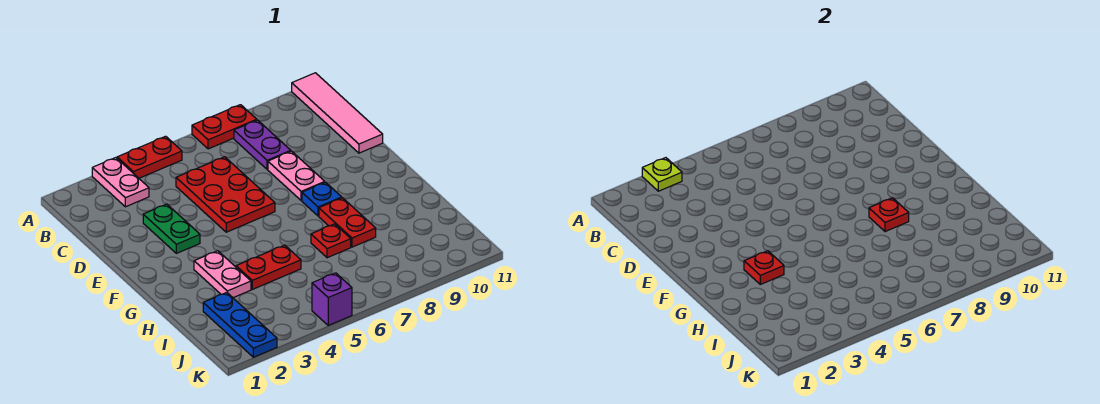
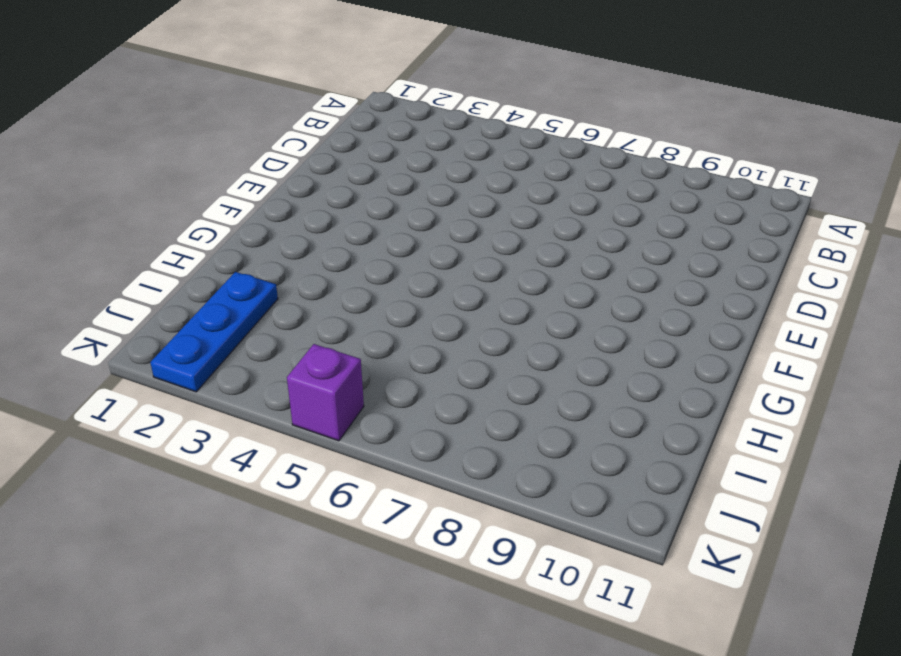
none -> pink 1x2 plate [92,158,149,207]
none -> red 1x2 plate [117,136,182,178]
none -> red 1x2 plate [192,105,257,149]

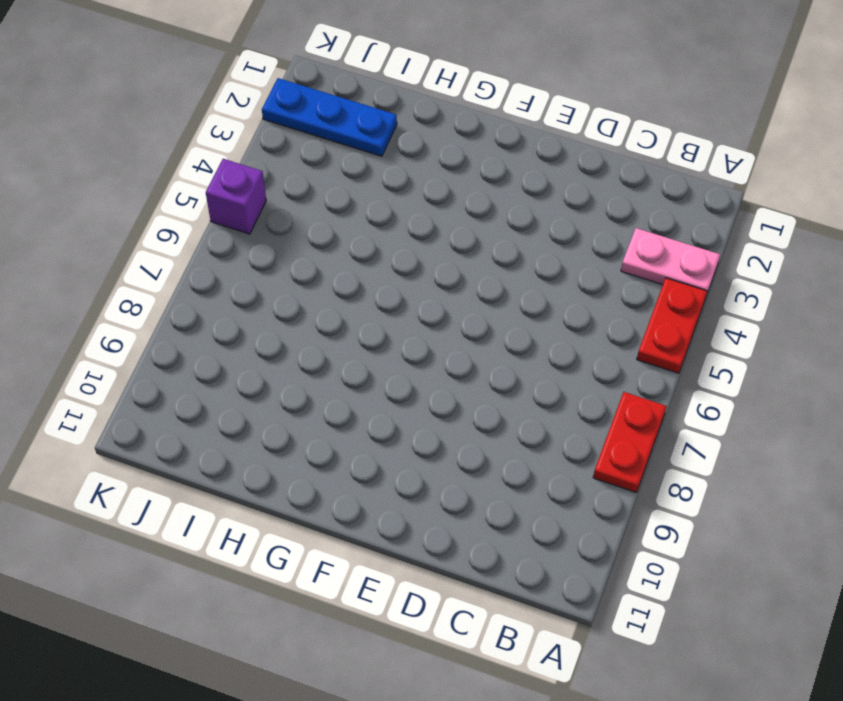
none -> pink 1x4 tile [292,73,383,153]
none -> purple 1x2 plate [234,120,291,169]
none -> red 2x3 plate [176,157,275,232]

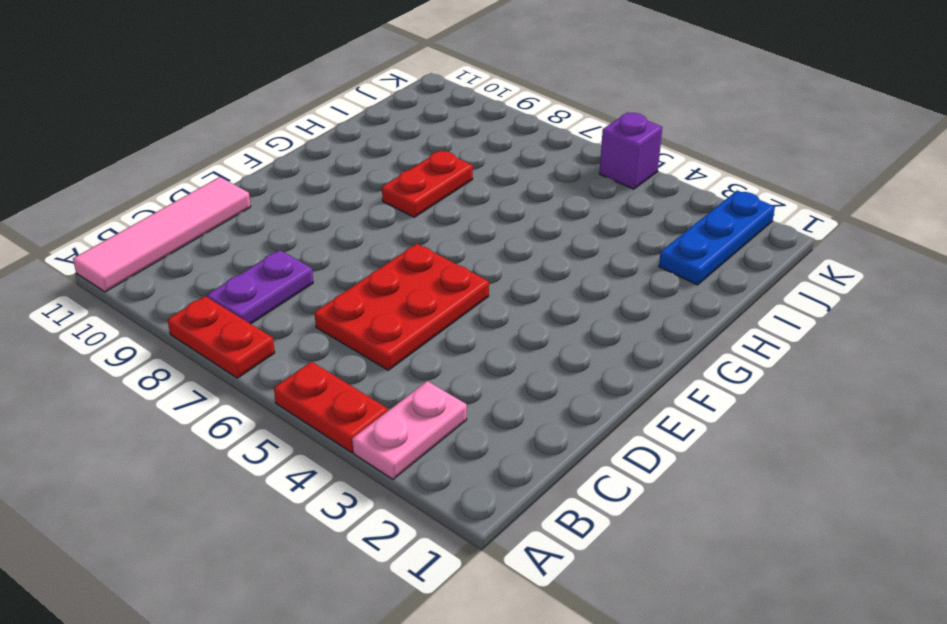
none -> green 1x2 plate [143,204,200,253]
none -> pink 1x2 plate [268,151,325,200]
none -> blue 1x1 plate [302,182,342,216]

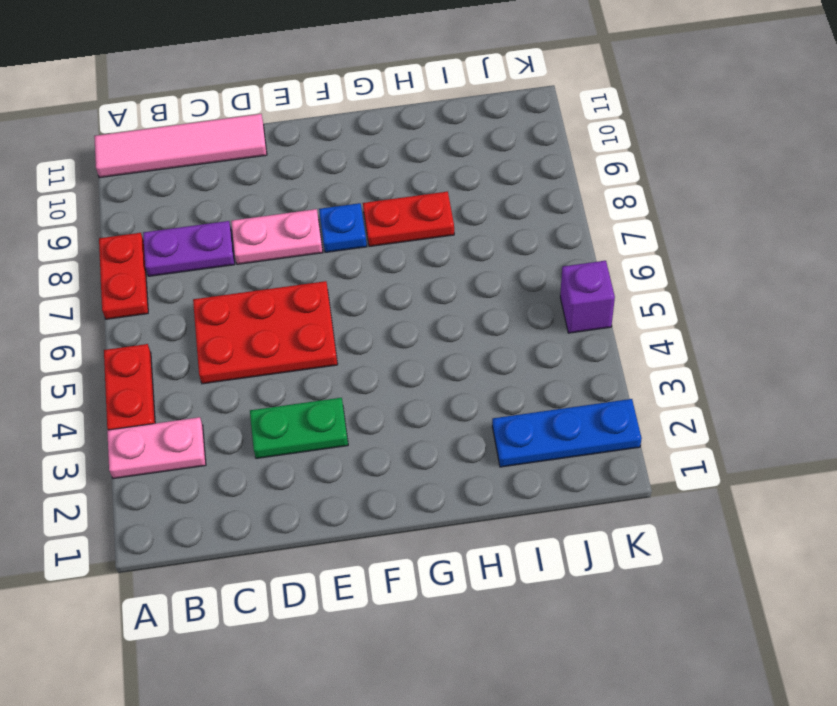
none -> pink 1x2 plate [194,251,251,298]
none -> red 1x2 plate [236,245,301,289]
none -> red 1x1 plate [311,224,351,258]

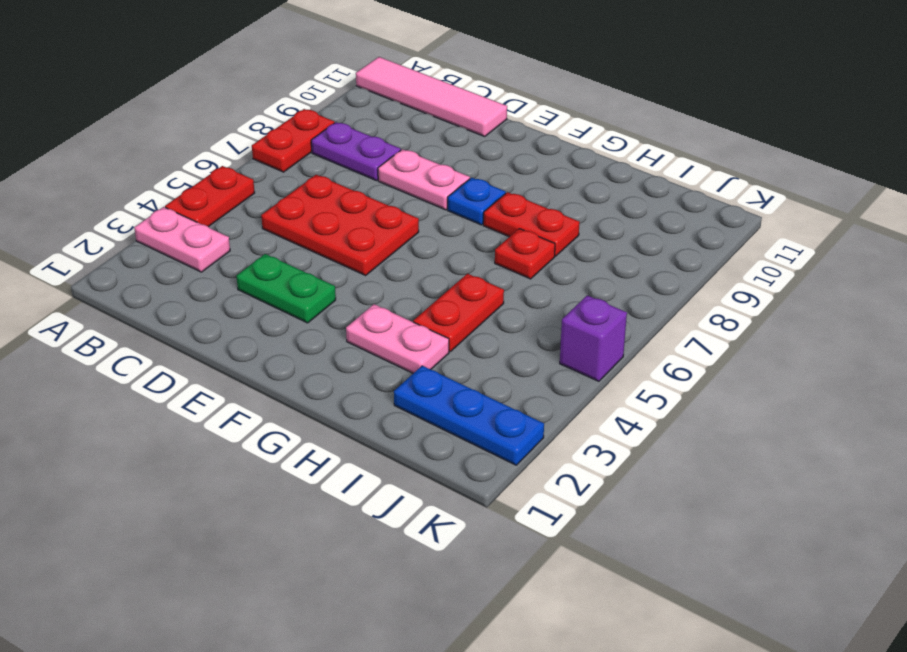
none -> lime 1x1 plate [642,158,682,191]
none -> red 1x1 plate [744,251,784,284]
none -> red 1x1 plate [869,198,909,232]

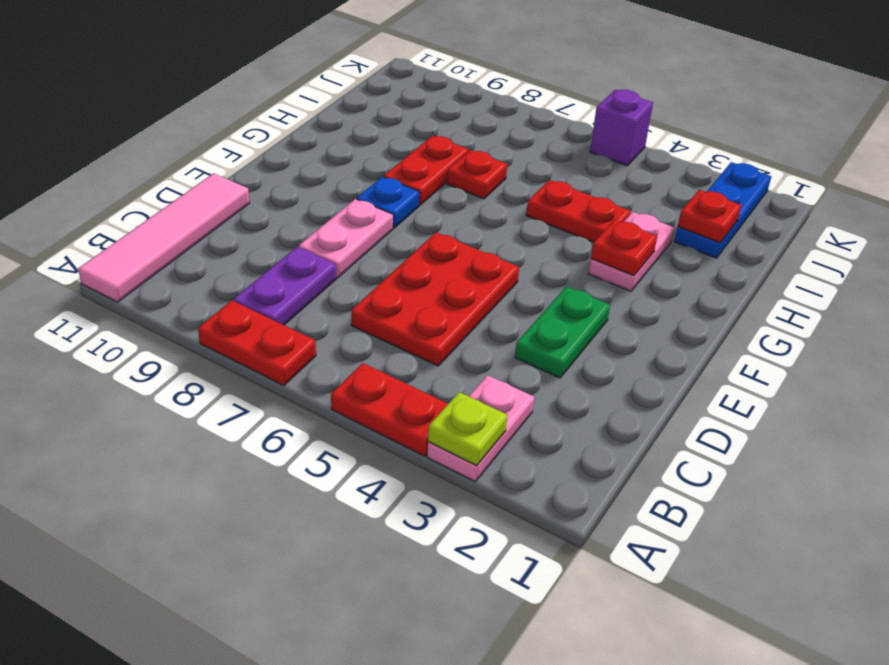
red 1x1 plate [678,190,741,243] -> red 1x1 plate moved to [869,198,909,232]

